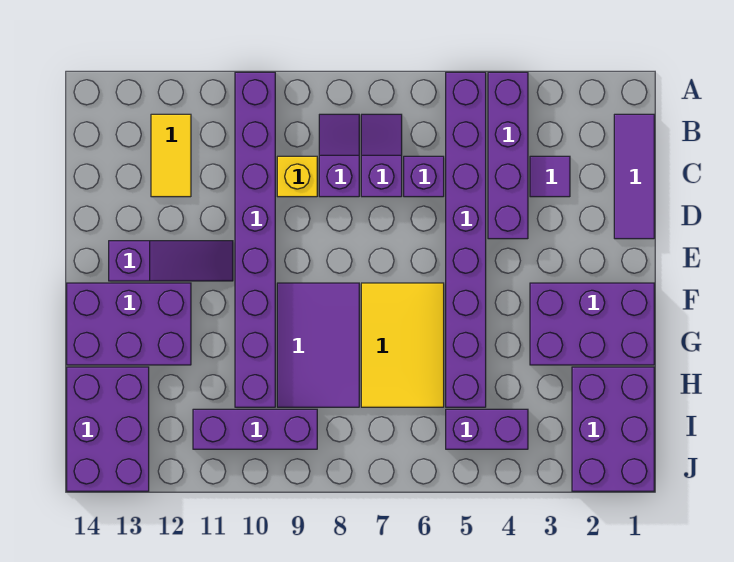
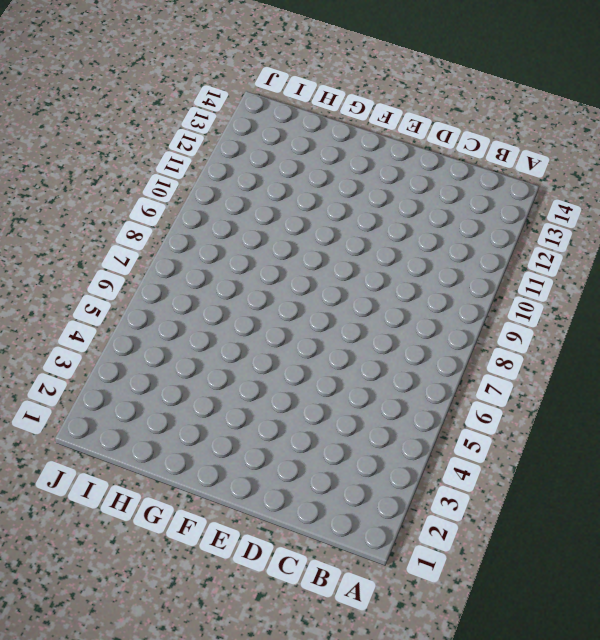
none -> purple 1x4 brick [488,72,528,239]
none -> purple 1x8 brick [446,72,486,407]
none -> purple 1x8 brick [235,72,275,407]

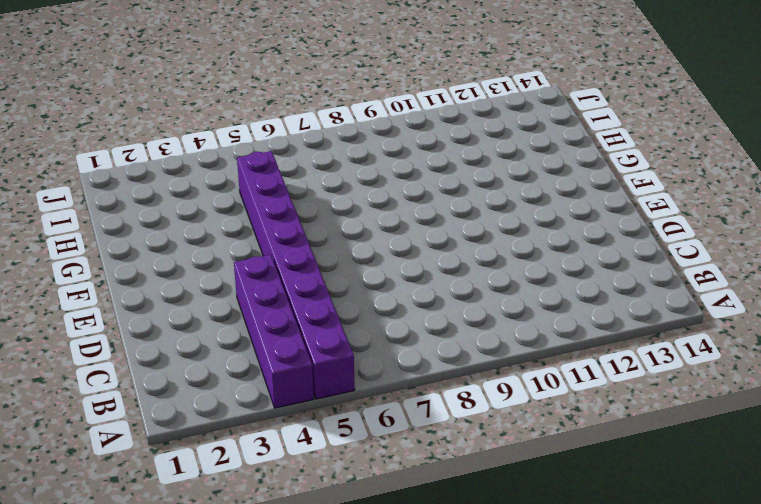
none -> purple 1x8 brick [235,72,275,407]
none -> purple 1x3 tile [614,114,654,239]
none -> purple 1x2 slope [361,114,402,197]

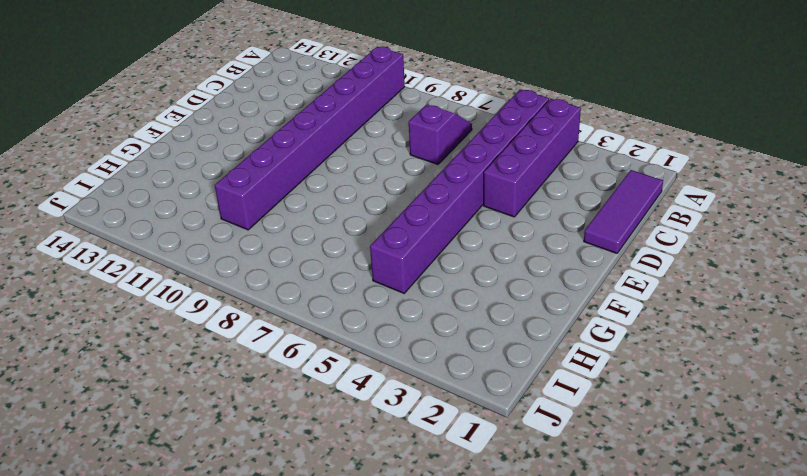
none -> purple 1x2 slope [319,114,359,197]
none -> yellow 1x2 tile [151,114,191,197]
none -> purple 1x1 tile [530,156,570,197]

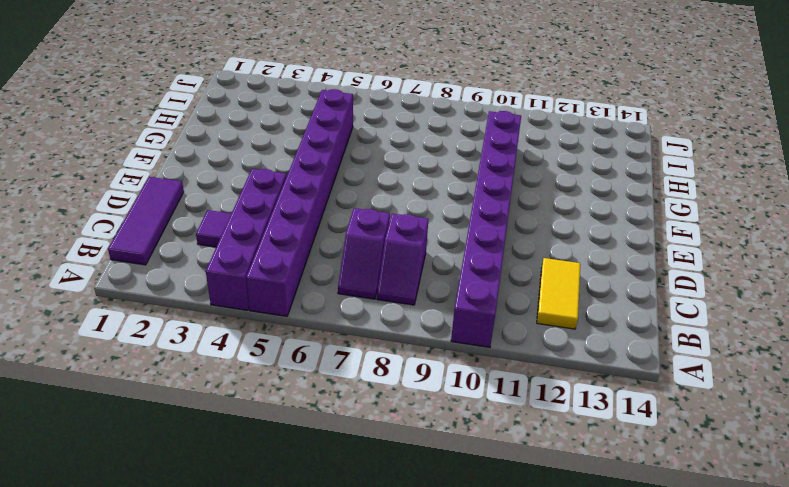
none -> purple 1x1 brick [404,156,444,197]
none -> yellow 1x1 brick [277,156,317,197]
none -> purple 1x3 slope [109,241,233,281]

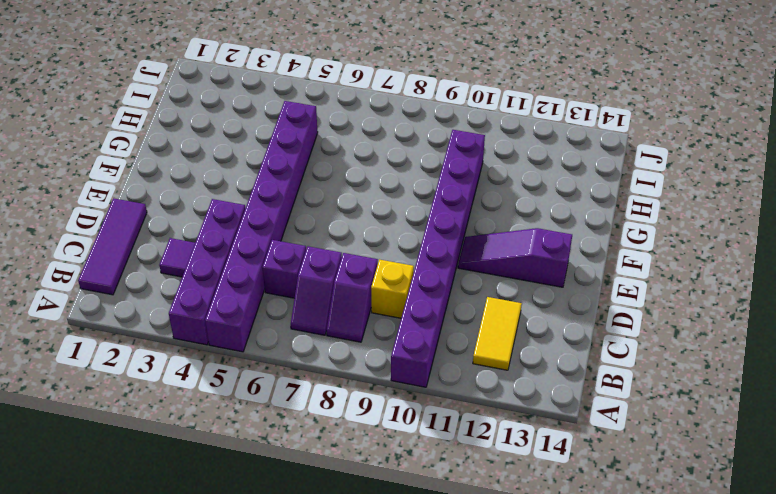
none -> purple 2x3 brick [530,283,654,365]
none -> yellow 2x3 tile [361,283,444,407]
none -> purple 2x3 tile [277,283,359,407]

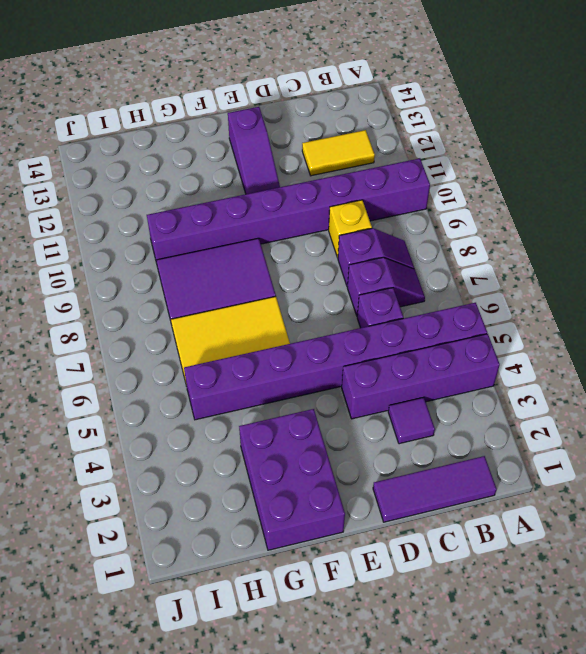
none -> purple 2x3 brick [67,283,191,365]
none -> purple 2x3 brick [572,367,654,491]
none -> purple 2x3 brick [67,367,149,491]

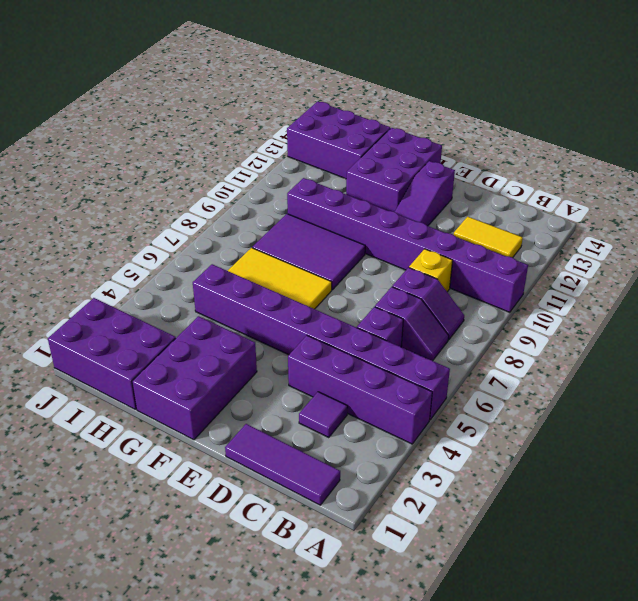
none -> purple 1x2 brick [446,409,528,449]
none -> purple 1x3 brick [193,409,317,449]

